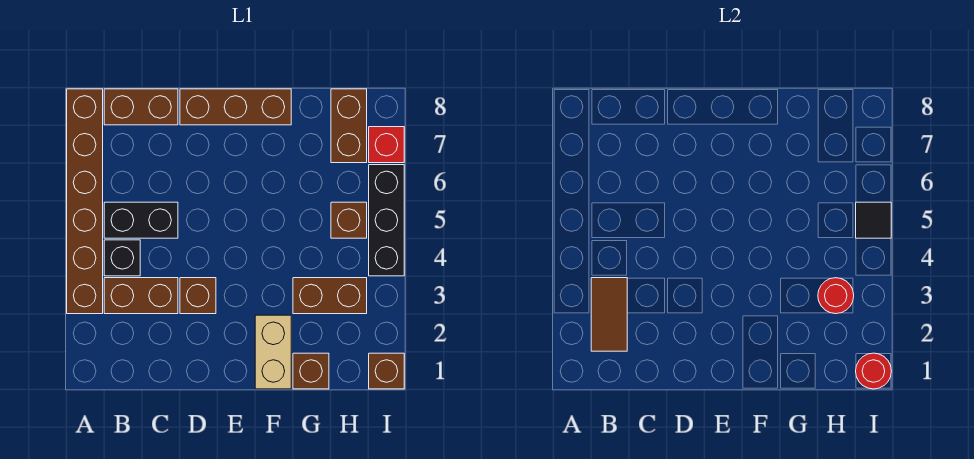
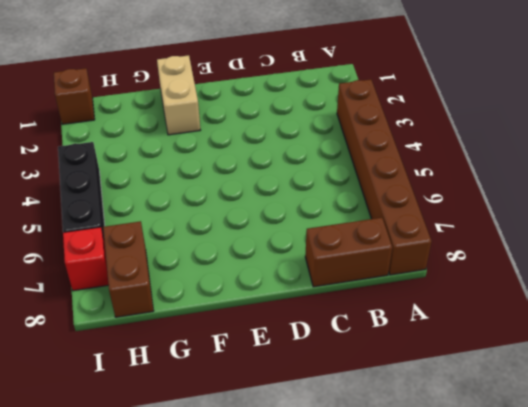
none -> brown 1x2 brick [104,278,178,314]
none -> black 1x1 brick [104,240,140,276]
none -> black 1x2 brick [104,202,178,238]

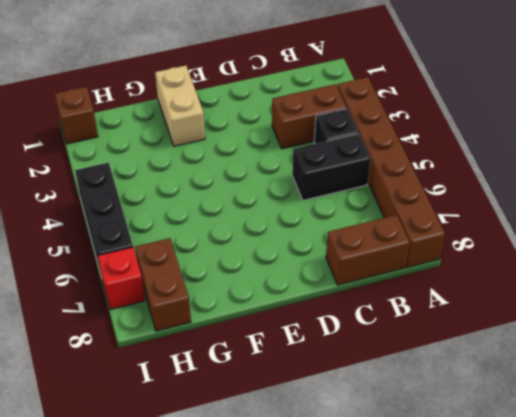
none -> brown 1x1 brick [180,278,216,314]
none -> brown 1x3 brick [180,89,291,125]
none -> brown 1x1 brick [293,353,329,389]

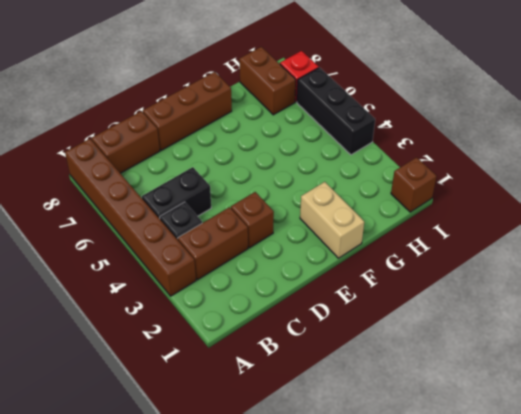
none -> brown 1x1 brick [293,353,329,389]
none -> brown 1x2 brick [293,278,367,314]
none -> brown 1x1 brick [331,202,367,238]

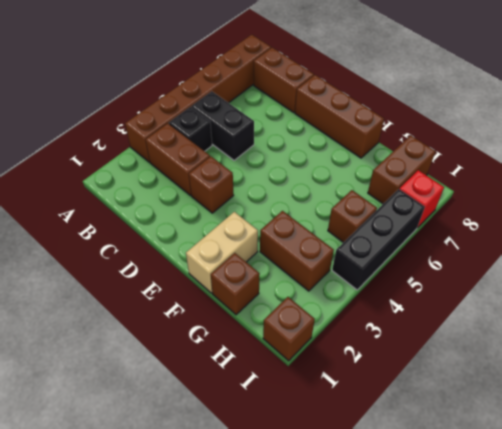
none -> brown 1x2 tile [591,278,627,351]
none -> red 1x1 round brick [818,278,854,314]
none -> red 1x1 round brick [856,353,891,389]

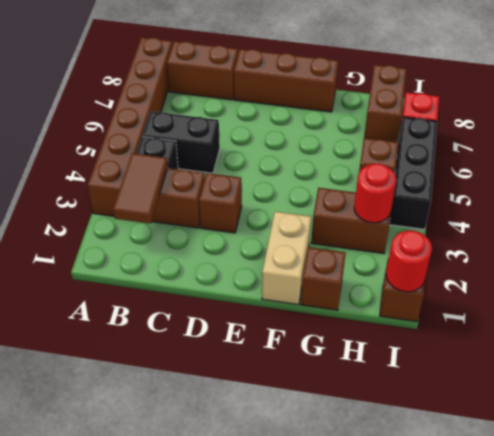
none -> black 1x1 tile [856,202,891,238]

